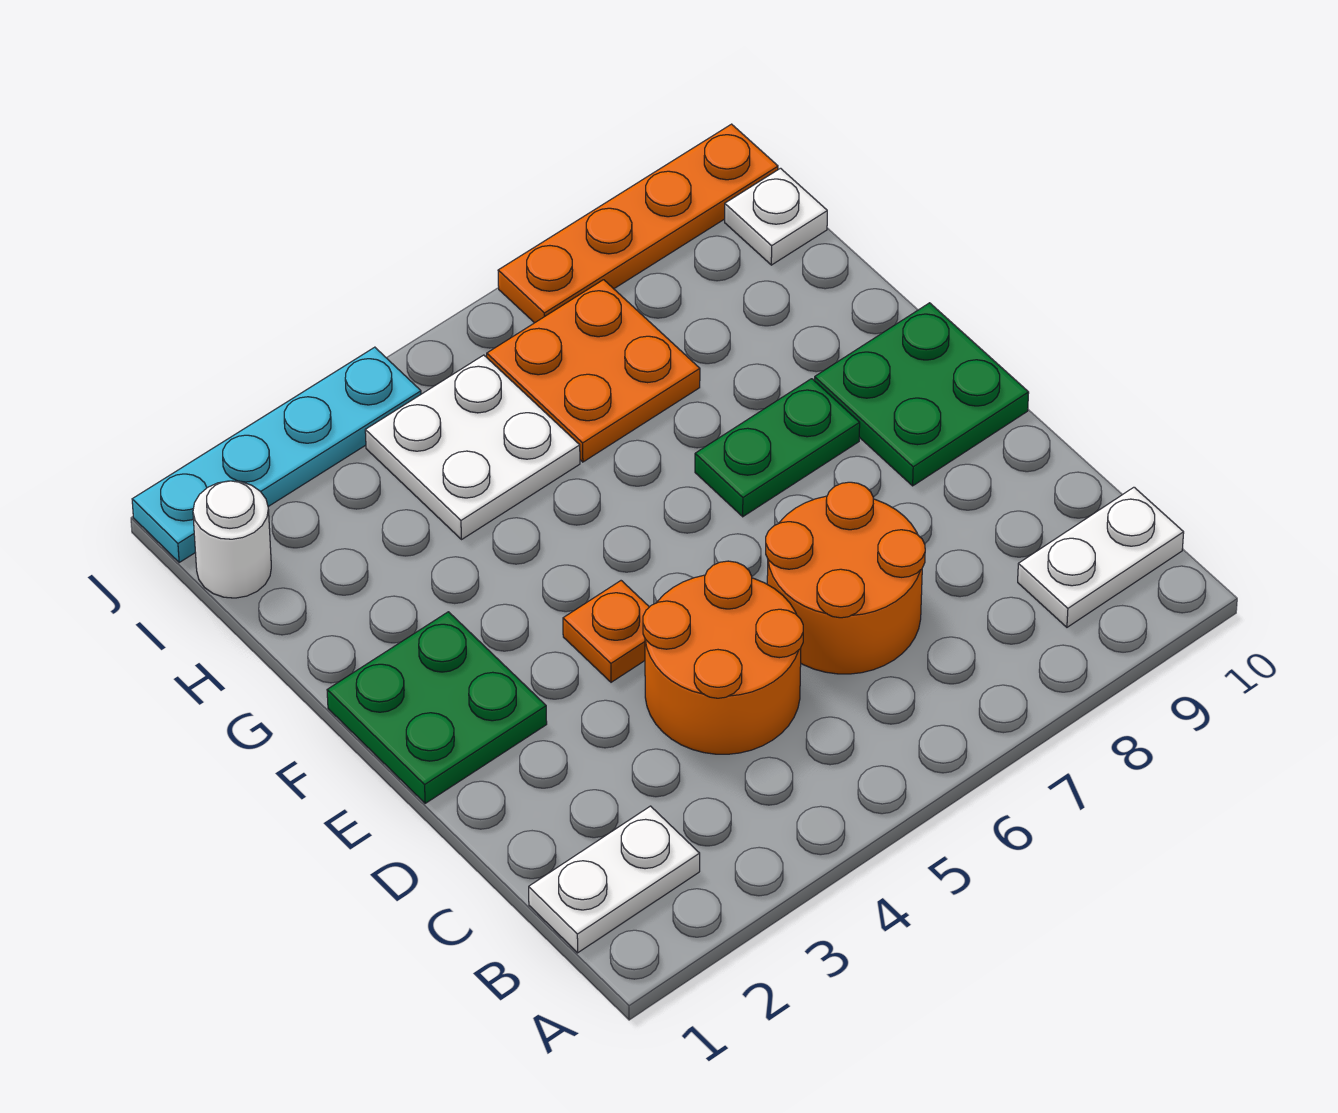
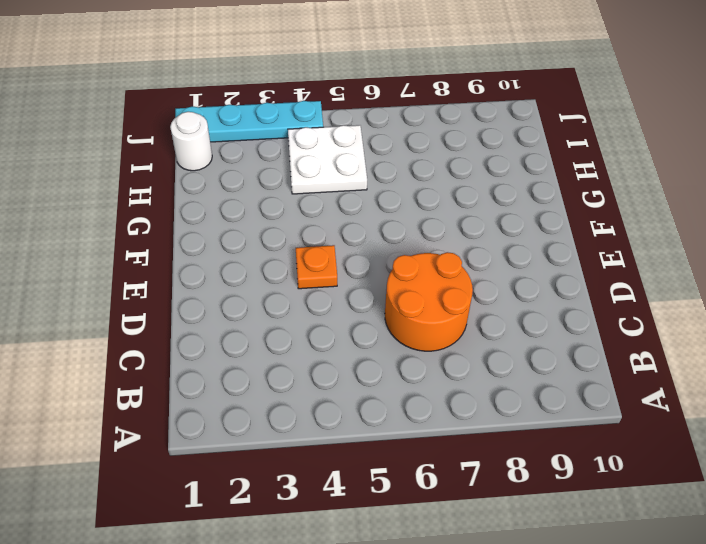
none -> white 1x2 plate [529,806,700,953]
none -> white 1x2 plate [1018,487,1184,627]
none -> orange 2x2 round brick [643,561,803,754]

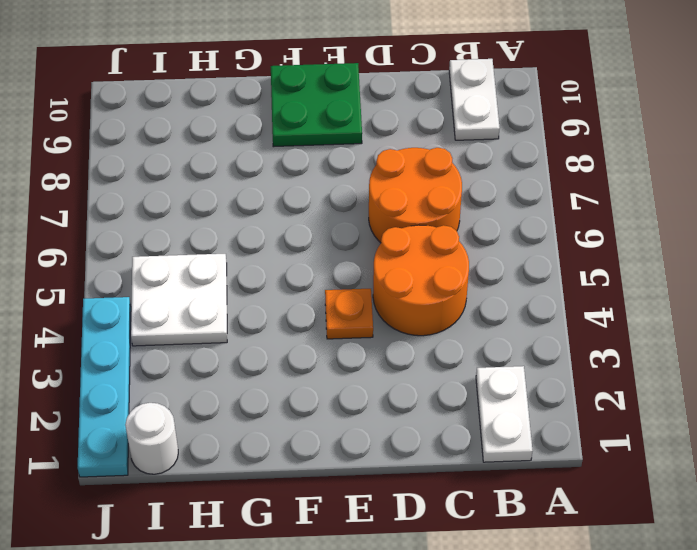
none -> green 2x2 plate [327,612,547,803]
none -> green 1x2 plate [695,379,860,517]
none -> orange 2x2 plate [487,280,700,462]

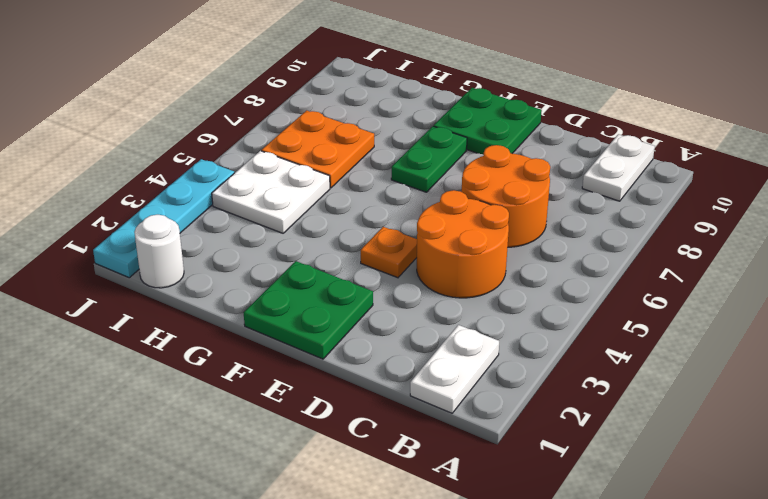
none -> white 1x1 plate [725,168,827,265]
none -> orange 1x4 plate [498,124,778,323]

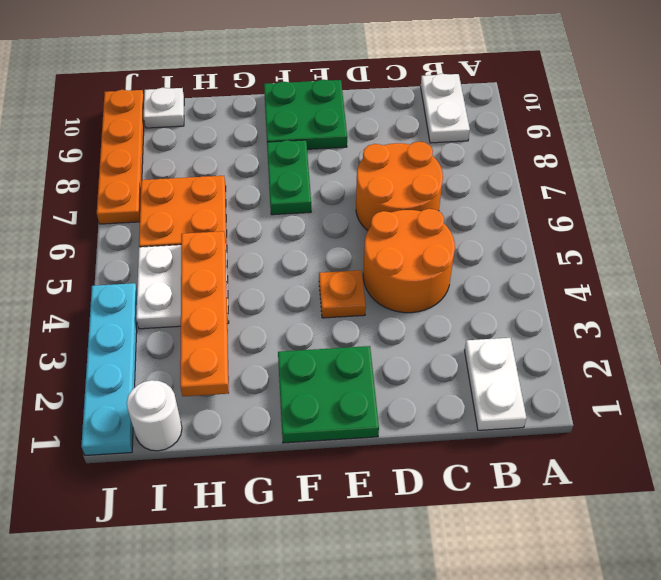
orange 1x4 plate [180,231,229,396] -> none

